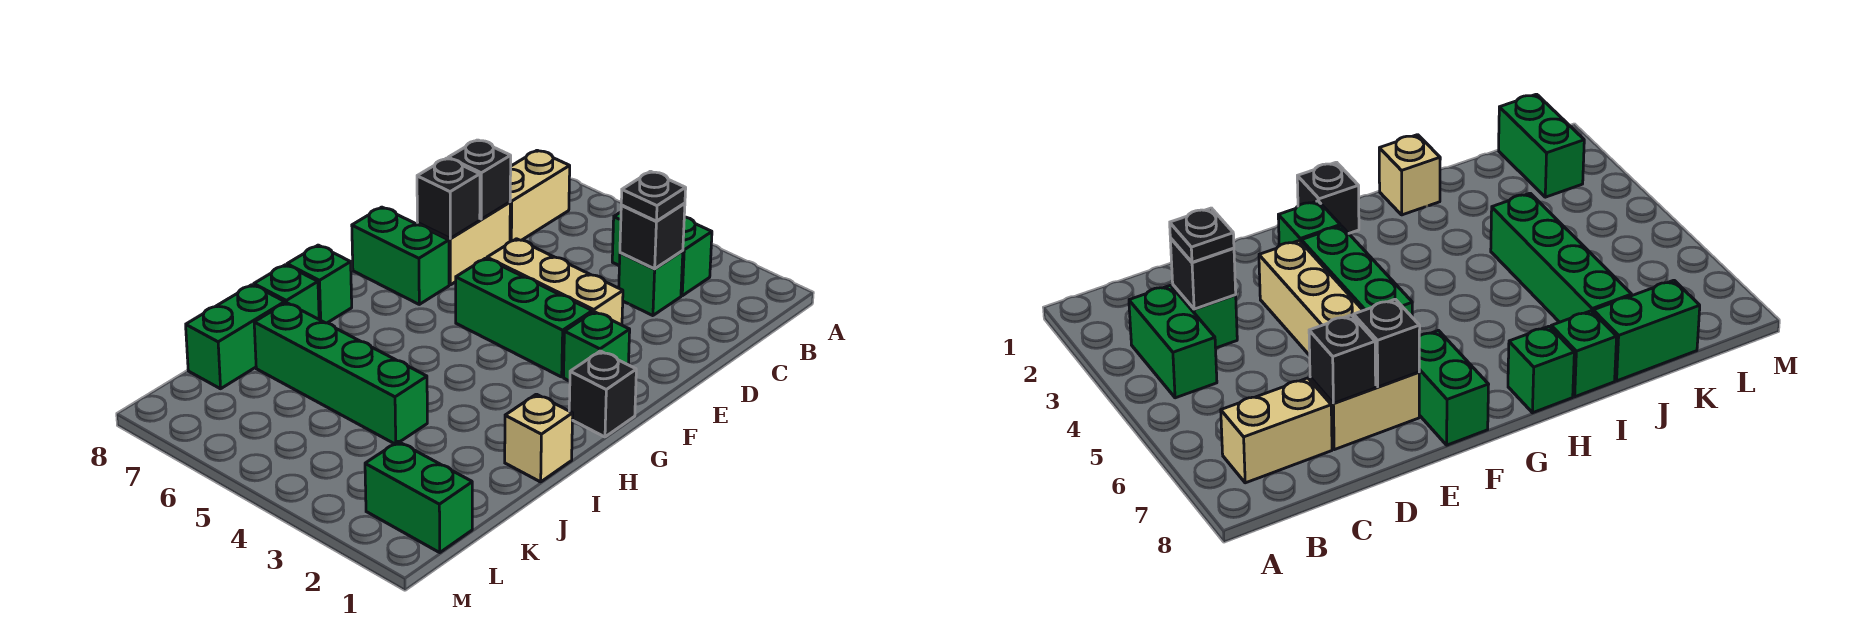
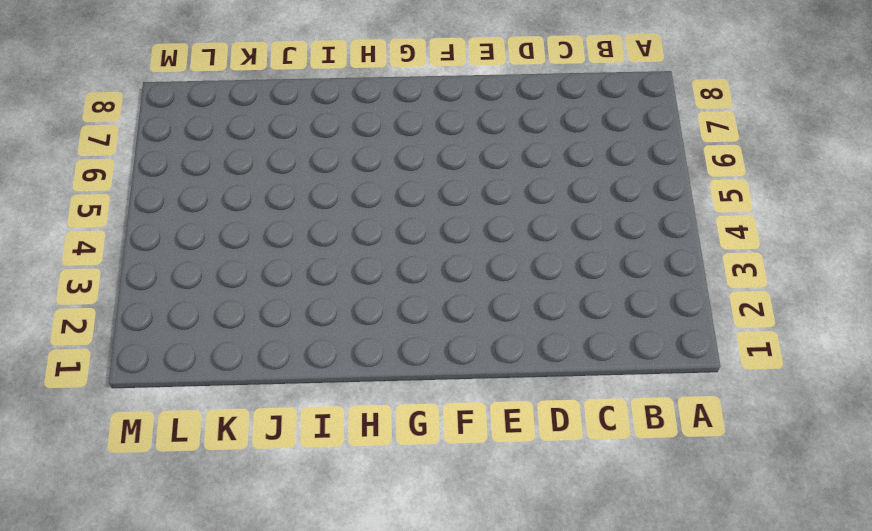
none -> green 1x2 brick [612,212,712,296]
none -> tan 1x2 brick [510,150,570,242]
none -> green 1x1 brick [619,251,683,316]

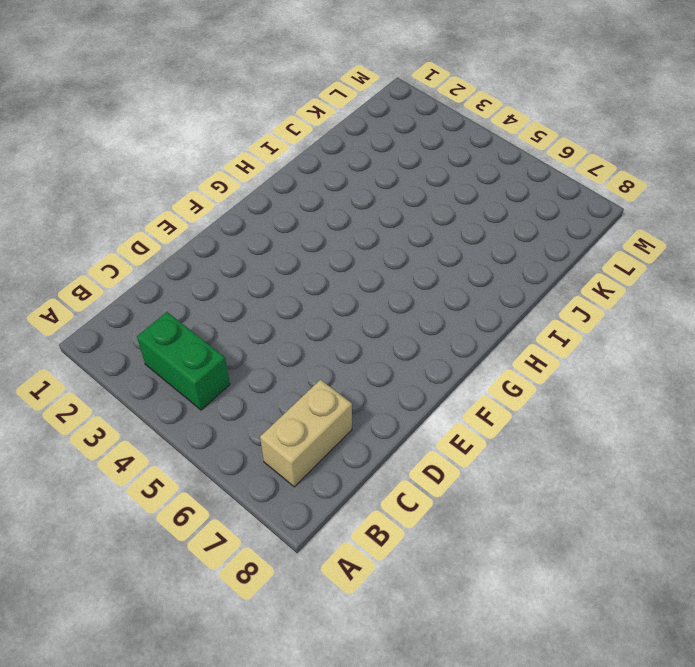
none -> green 1x1 brick [619,251,683,316]
none -> tan 1x2 brick [417,202,510,285]
none -> tan 1x3 brick [487,239,623,325]

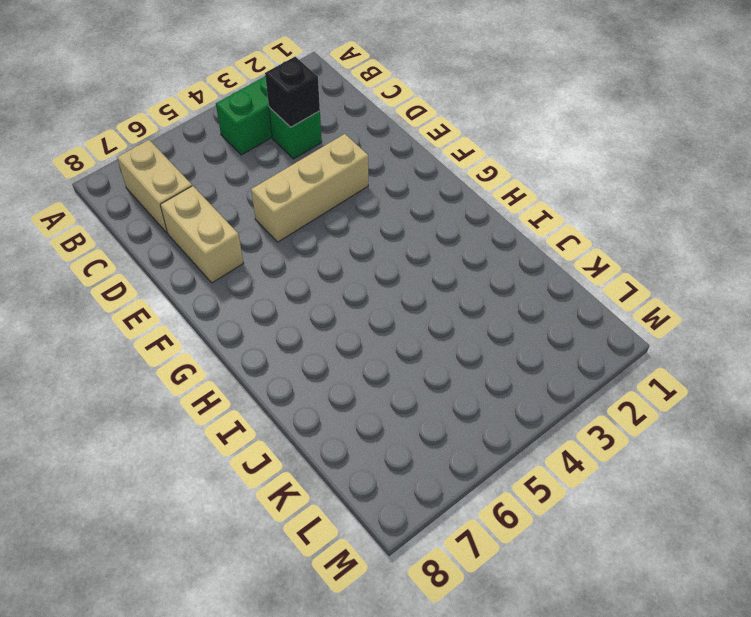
none -> green 1x1 brick [564,312,630,381]
none -> green 1x3 brick [456,258,592,377]
none -> green 1x2 brick [352,207,449,304]

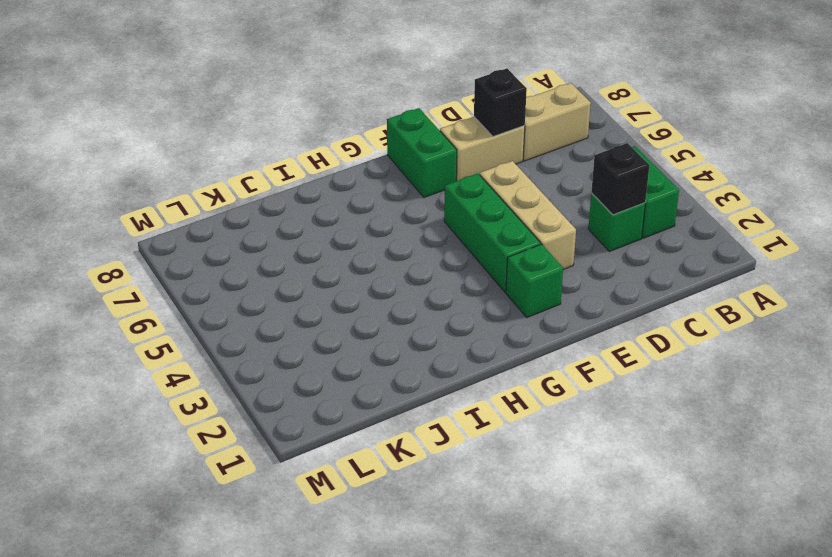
none -> black 1x1 brick [569,351,636,437]
none -> green 1x1 brick [287,245,352,323]
none -> tan 1x1 brick [505,394,573,482]

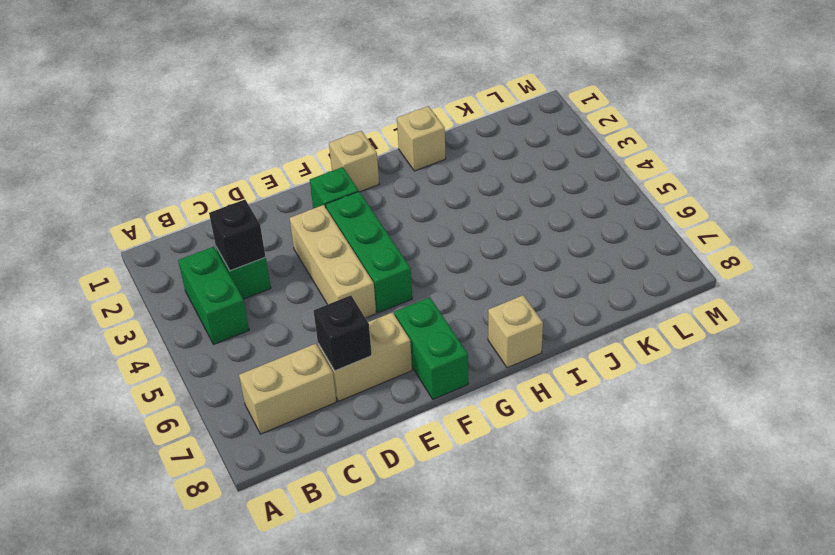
tan 1x1 brick [329,131,379,192] -> black 1x1 brick [569,351,636,437]
tan 1x1 brick [488,295,543,368] -> green 1x1 brick [287,245,352,323]
none -> green 1x1 brick [254,265,319,319]
none -> green 1x4 brick [254,303,427,444]
none -> green 1x2 brick [186,285,285,389]

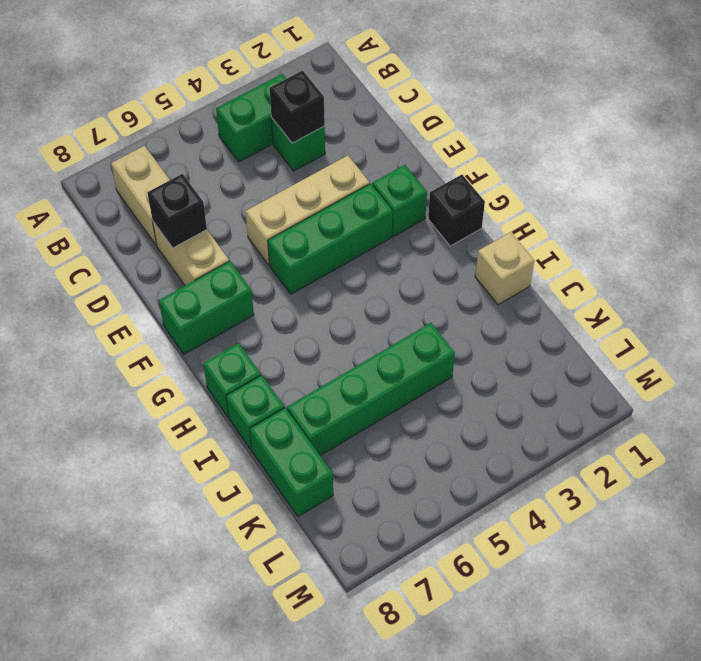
none -> green 1x2 brick [365,442,472,552]
none -> black 1x1 brick [417,158,480,239]
none -> black 1x1 plate [621,171,686,221]

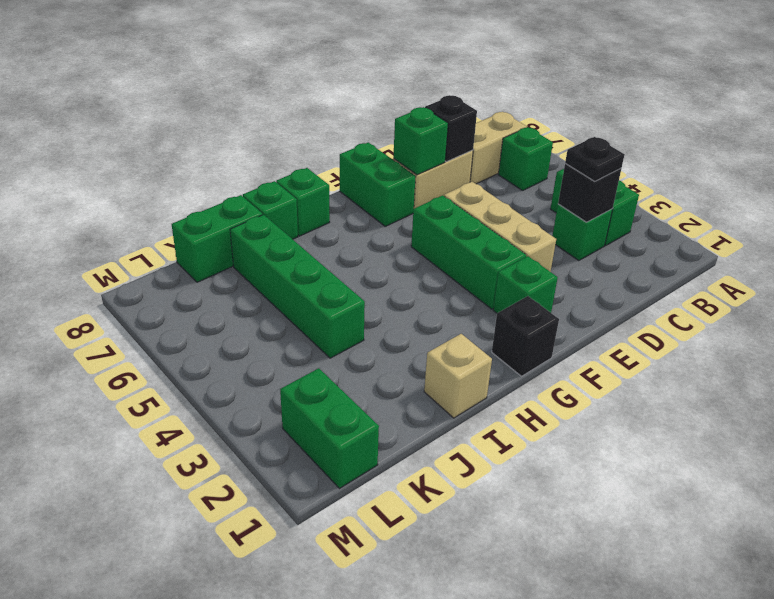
green 1x1 brick [498,127,553,191] -> none
green 1x1 brick [393,107,448,175] -> black 1x1 brick [417,158,480,239]

